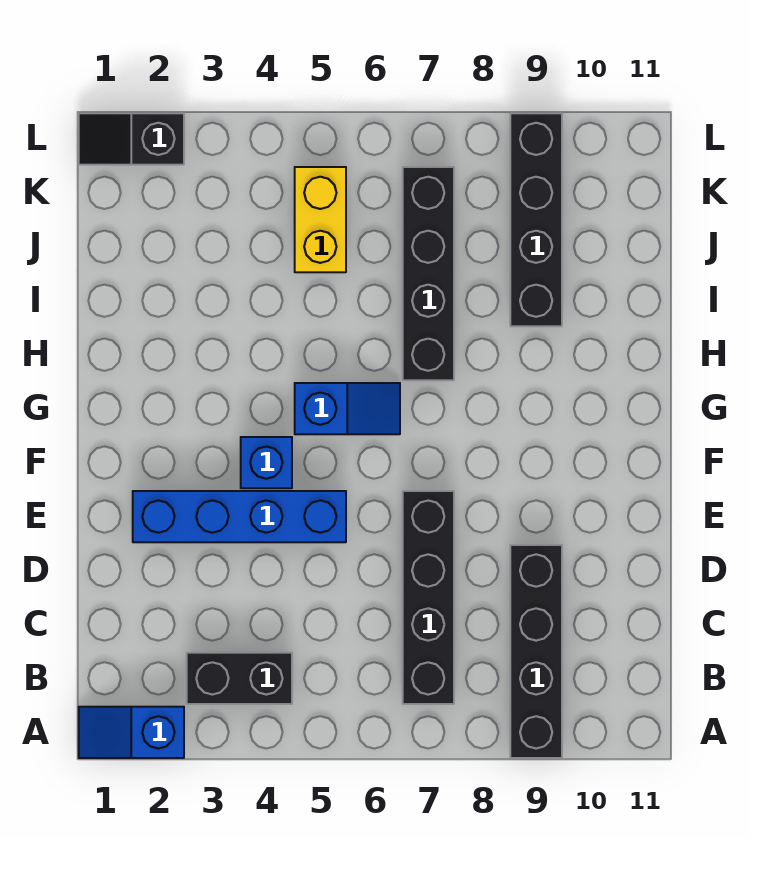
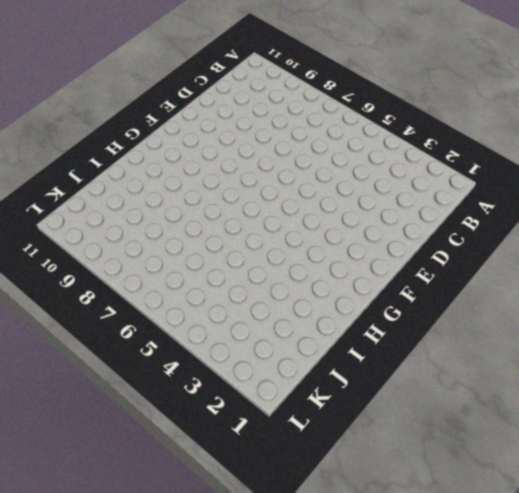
none -> blue 1x2 slope [79,707,184,758]
none -> black 1x4 brick [510,545,562,758]

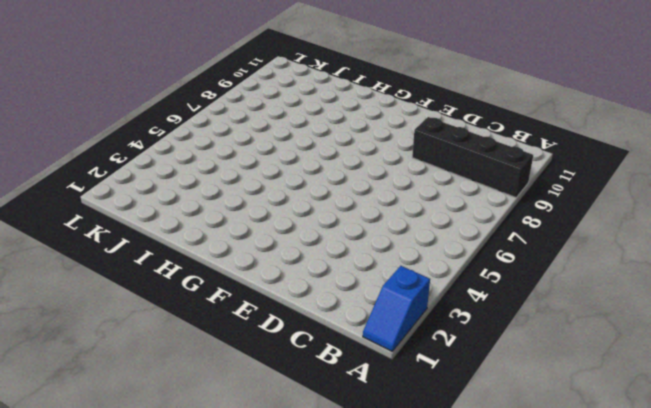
none -> black 1x2 brick [187,653,292,704]
none -> black 1x4 brick [403,491,454,704]

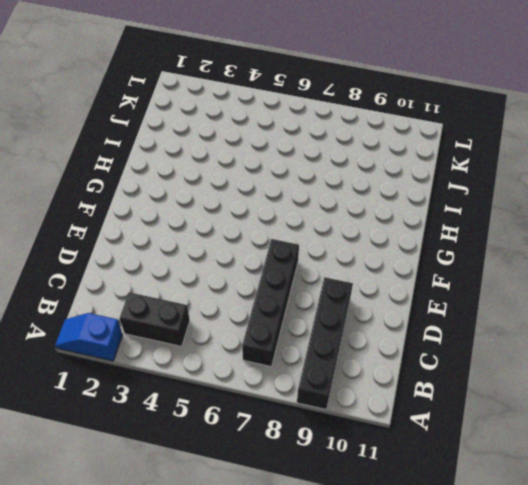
none -> blue 1x4 brick [133,491,346,542]
none -> blue 1x1 brick [241,437,292,488]

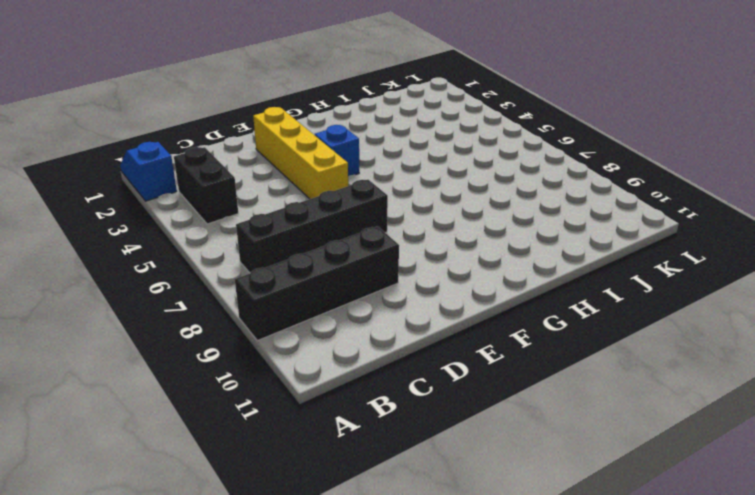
yellow 1x4 brick [253,107,348,199] -> blue 1x4 brick [133,491,346,542]
none -> blue 1x2 slope [295,383,400,434]
none -> black 1x4 brick [403,167,454,380]

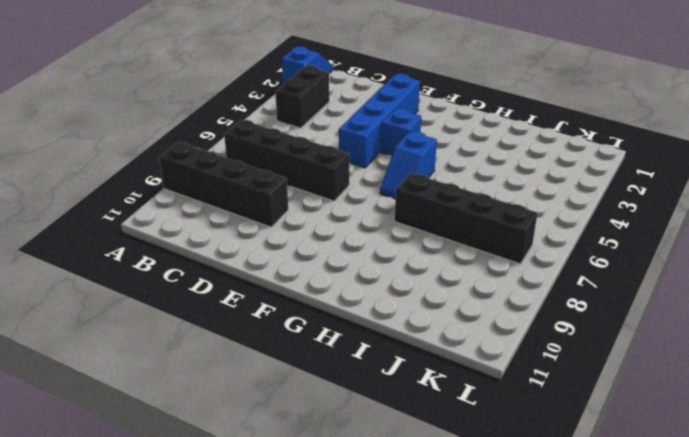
none -> black 1x4 brick [510,113,562,326]
none -> yellow 1x2 brick [295,167,346,272]

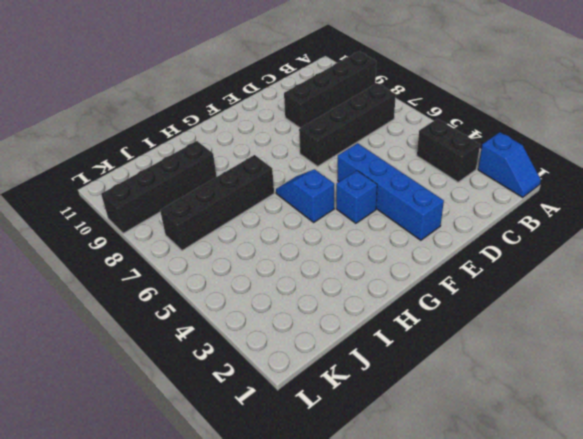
none -> yellow 1x2 brick [295,167,346,272]
none -> black 1x2 slope [79,113,184,165]

